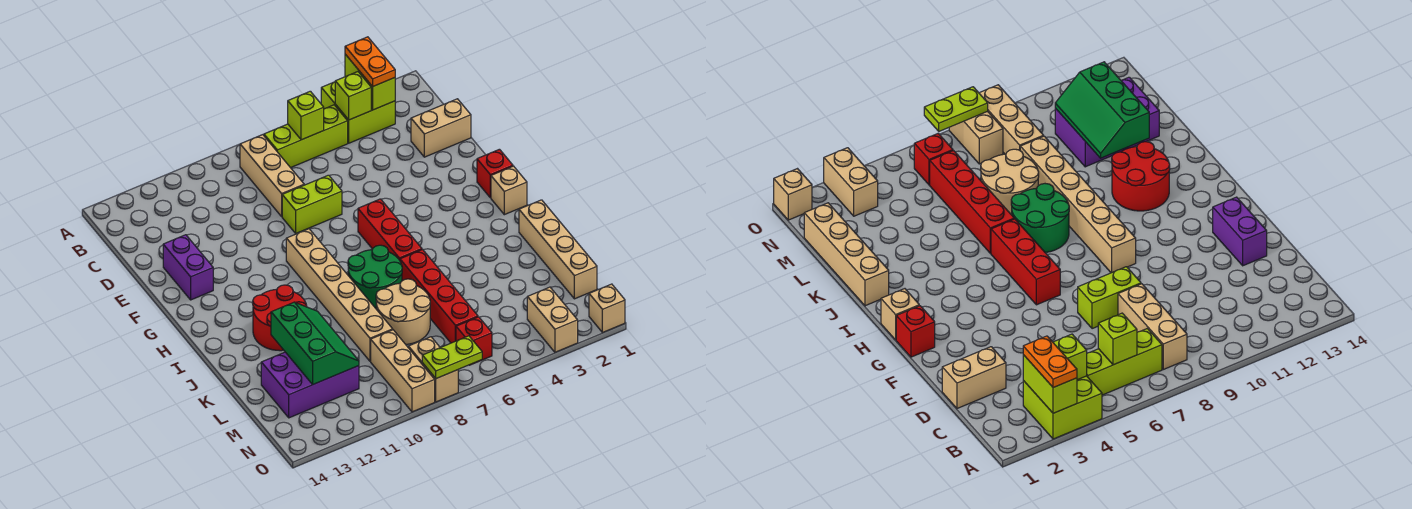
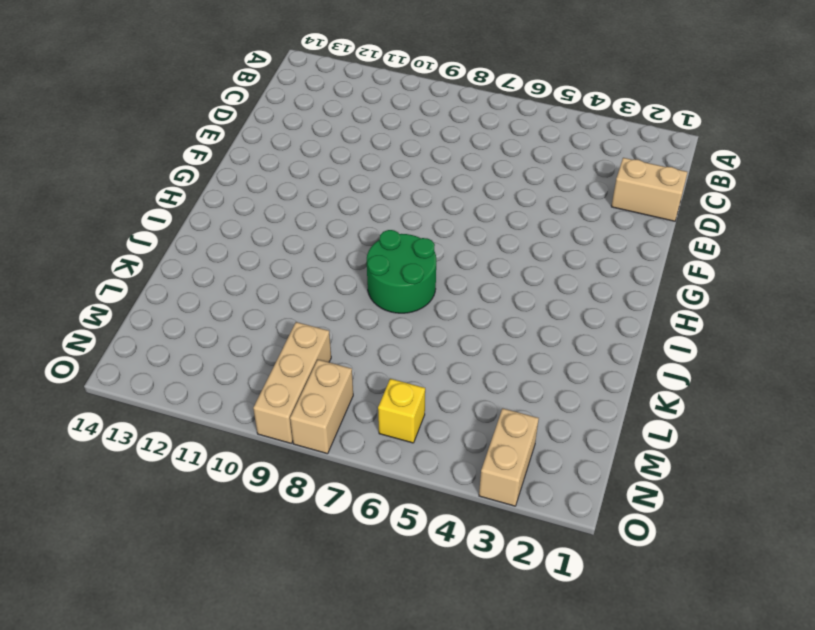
yellow 1x1 brick [378,379,425,443] -> red 1x1 brick [456,317,492,365]
none -> lime 2x2 brick [321,82,395,143]
none -> lime 1x3 brick [264,105,348,168]
none -> tan 1x3 brick [240,135,304,216]

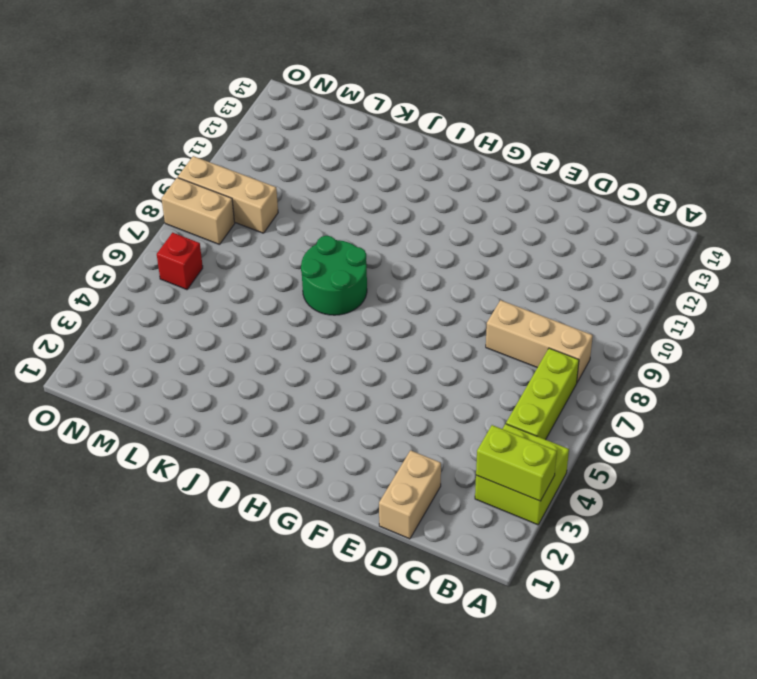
none -> lime 1x2 brick [282,175,342,233]
none -> purple 1x2 brick [163,235,213,300]
none -> red 1x1 brick [477,149,513,198]

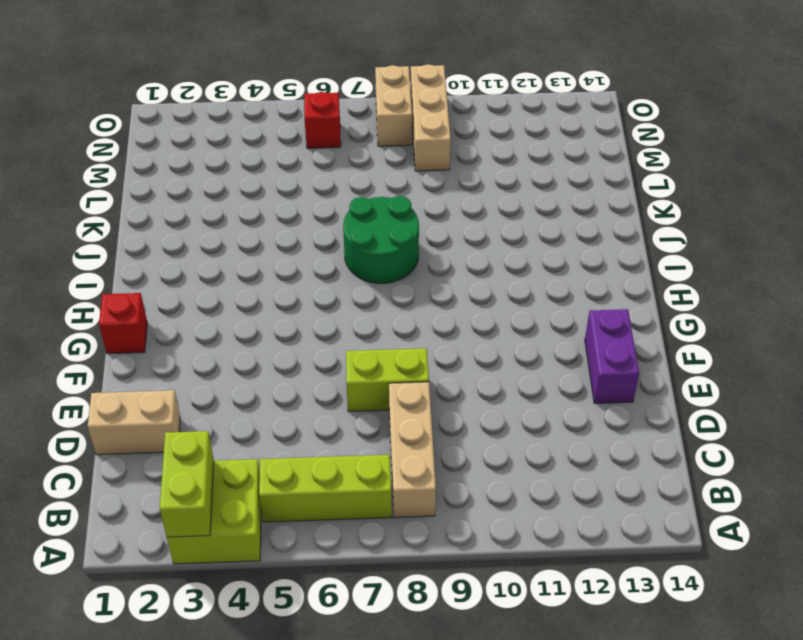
none -> red 1x3 brick [358,199,422,260]
none -> tan 1x6 brick [286,229,393,361]
none -> tan 1x1 brick [491,166,527,215]

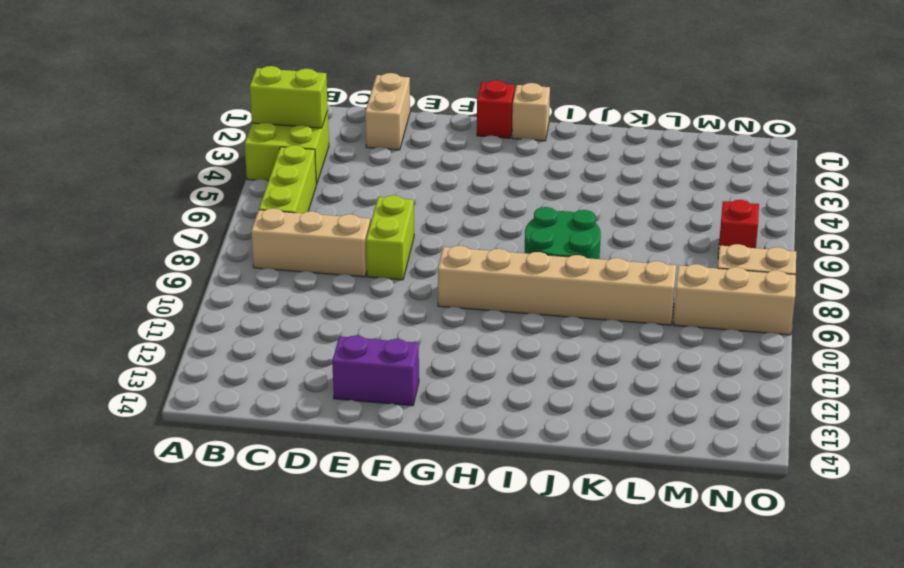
none -> red 1x3 brick [358,199,422,260]
none -> red 2x2 round brick [253,285,307,351]
none -> tan 1x4 brick [519,200,597,299]

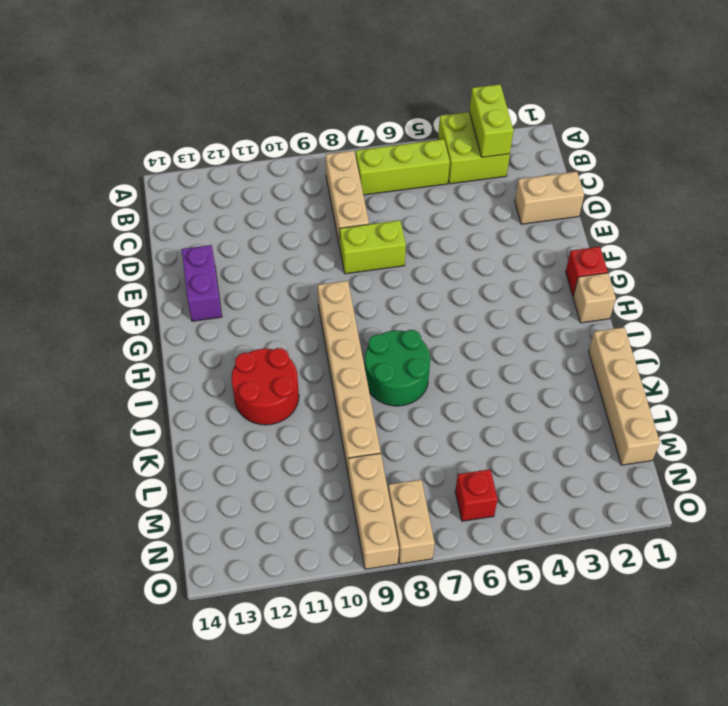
none -> red 1x3 brick [358,199,422,260]
none -> red 1x4 brick [400,250,478,343]
none -> tan 2x2 round brick [376,279,430,344]

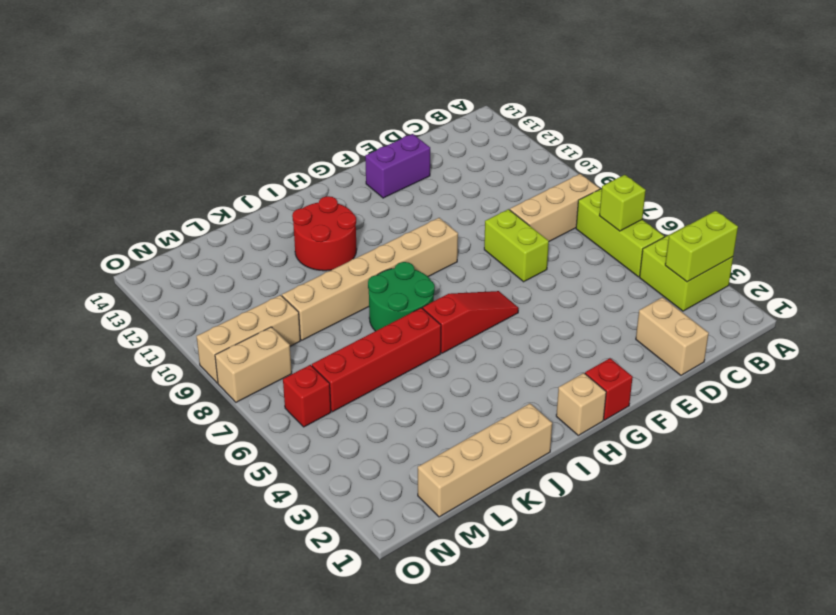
red 1x3 slope [423,291,519,353] -> red 1x3 brick [358,199,422,260]
none -> tan 2x2 round brick [376,279,430,344]
none -> purple 2x3 brick [261,352,359,418]
none -> tan 1x2 brick [527,287,578,352]

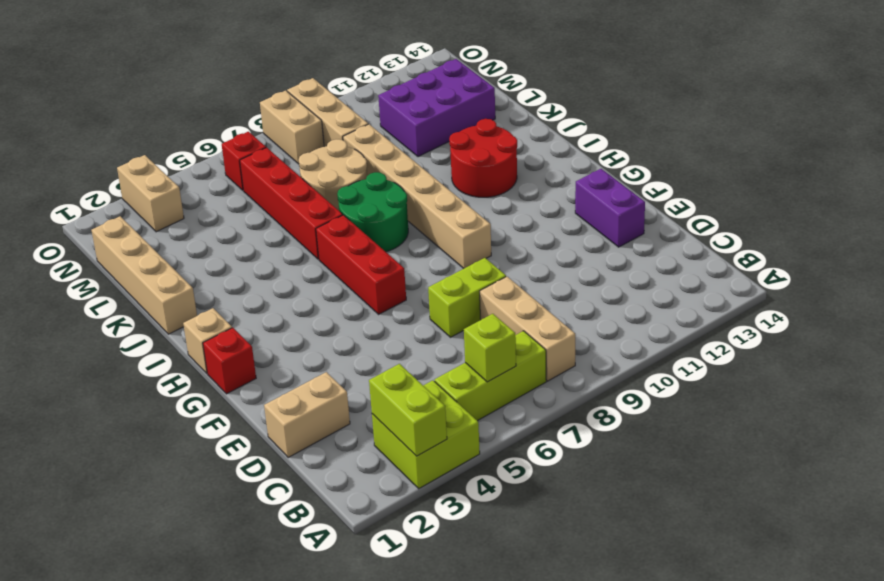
none -> tan 1x1 brick [589,284,625,333]
none -> lime 1x1 brick [335,72,371,120]
none -> green 2x3 slope [271,302,359,385]

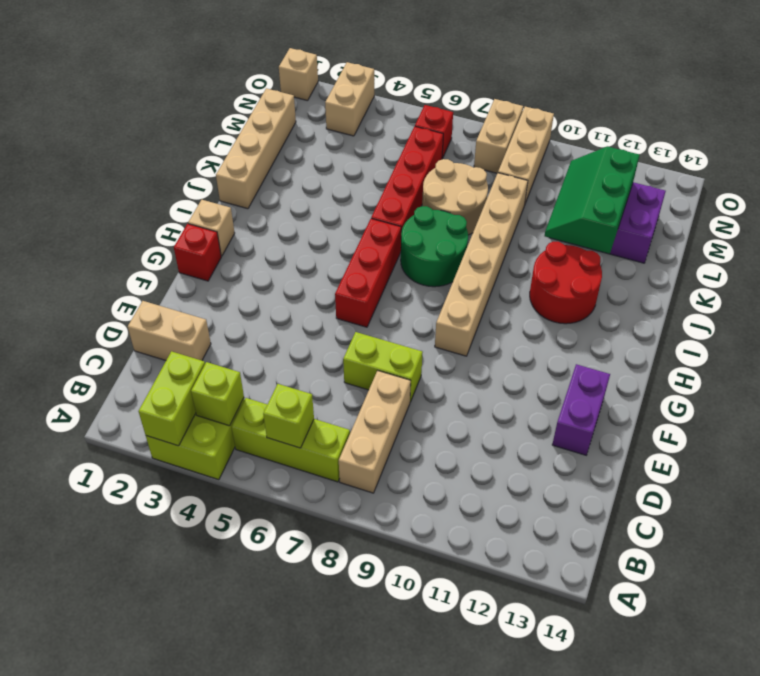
none -> lime 1x2 plate [422,336,482,379]
none -> orange 1x2 plate [345,37,395,87]

